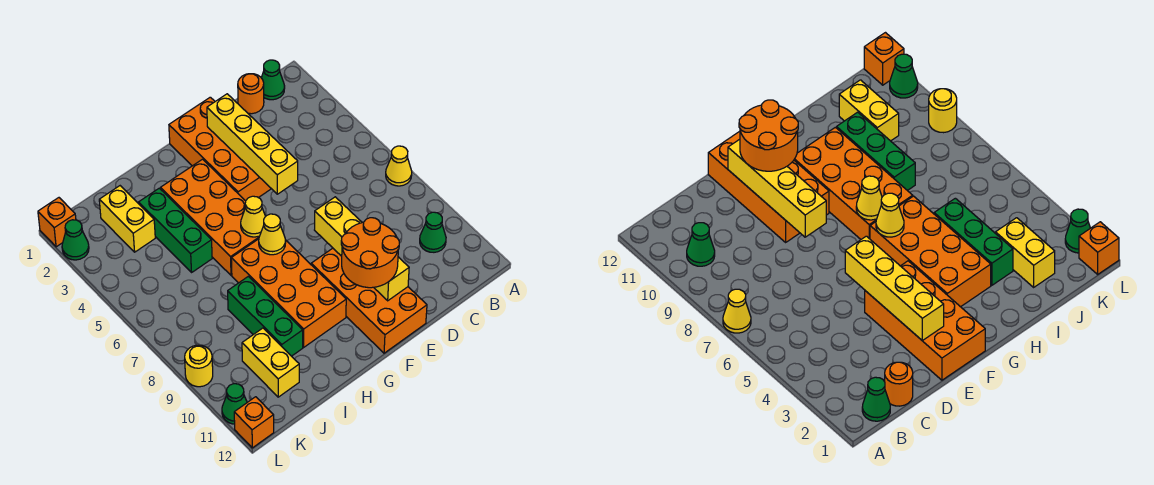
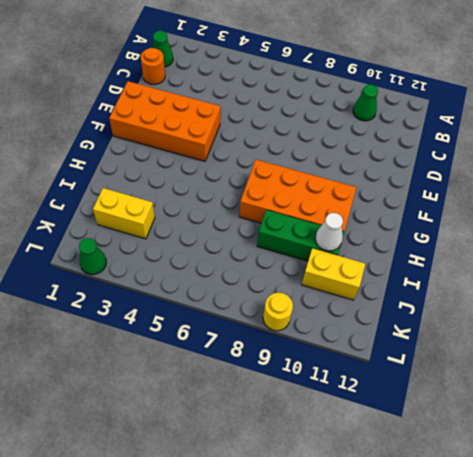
white 1x1 cone [315,213,343,251] -> none
none -> yellow 1x1 cone [386,146,412,186]
none -> orange 2x4 brick [311,248,427,353]
none -> orange 2x4 brick [160,159,260,275]

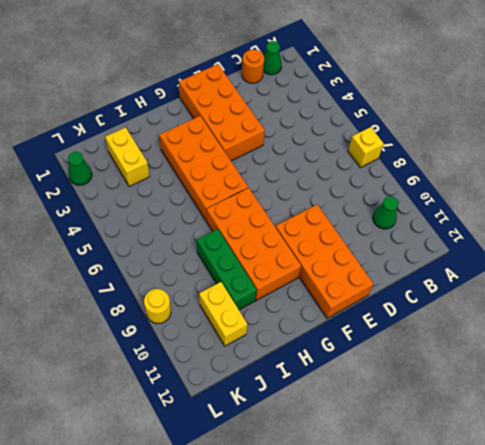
yellow 1x1 brick [348,127,384,168] -> yellow 1x1 cone [386,146,412,186]
none -> green 1x3 brick [139,188,212,272]
none -> orange 1x1 brick [38,198,76,247]
none -> green 1x1 cone [222,384,247,424]

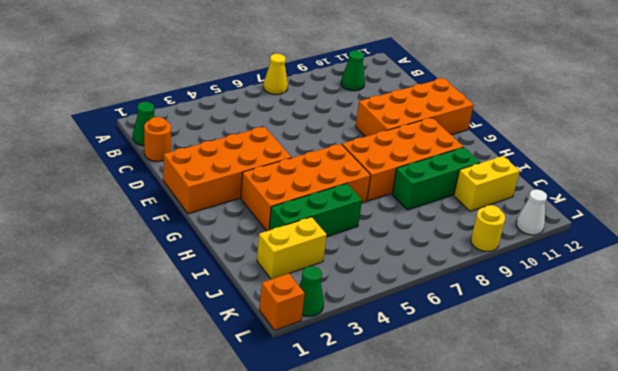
white 1x1 cone [516,189,547,235] -> green 1x1 cone [222,384,247,424]
none -> orange 1x1 brick [234,397,274,448]
none -> yellow 1x4 brick [207,94,298,194]
none -> yellow 1x4 brick [315,197,409,301]

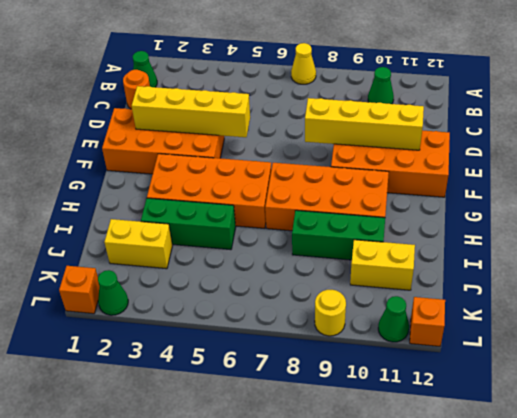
none -> yellow 1x1 cone [241,196,266,237]
none -> yellow 1x1 cone [259,214,286,255]
none -> orange 2x2 round brick [341,218,399,288]

